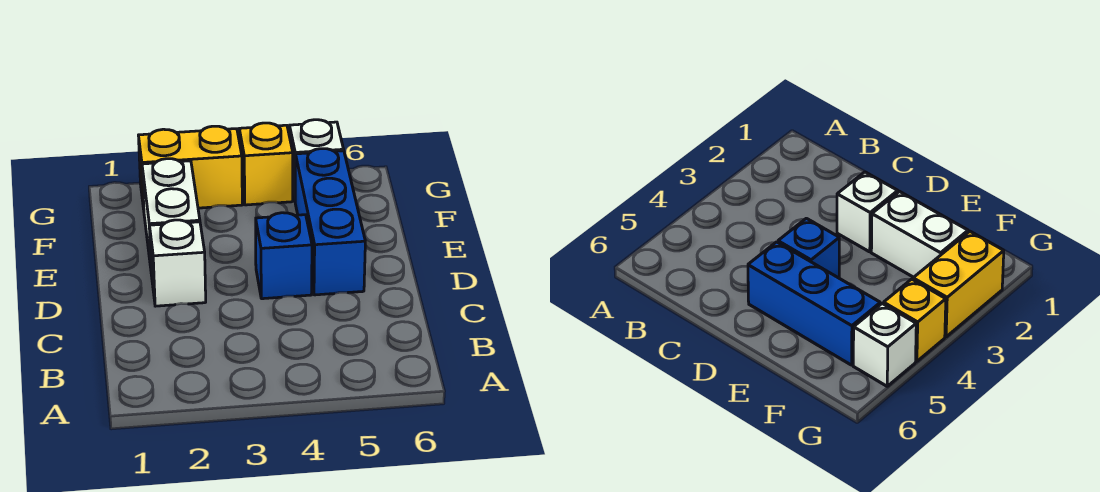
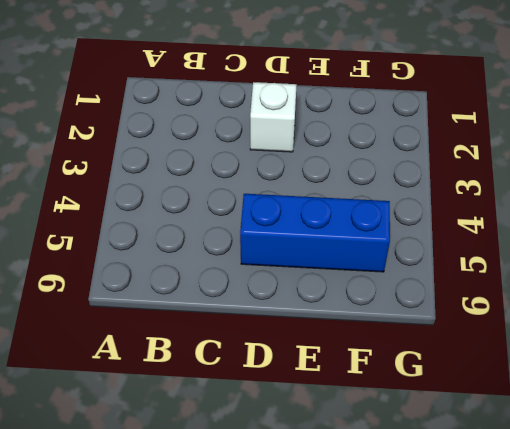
none -> blue 1x1 brick [256,213,312,299]
none -> white 1x2 brick [142,159,200,267]

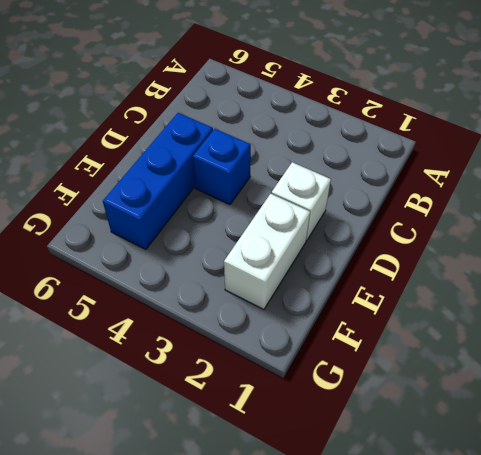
none -> yellow 1x2 brick [138,126,242,209]
none -> yellow 1x1 brick [239,123,293,205]

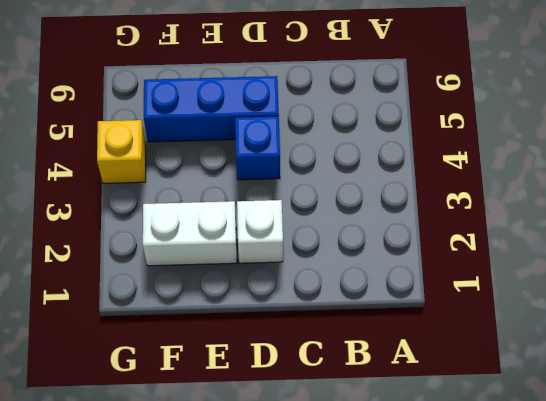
none -> yellow 1x2 brick [138,126,242,209]
none -> white 1x1 brick [289,120,344,199]

